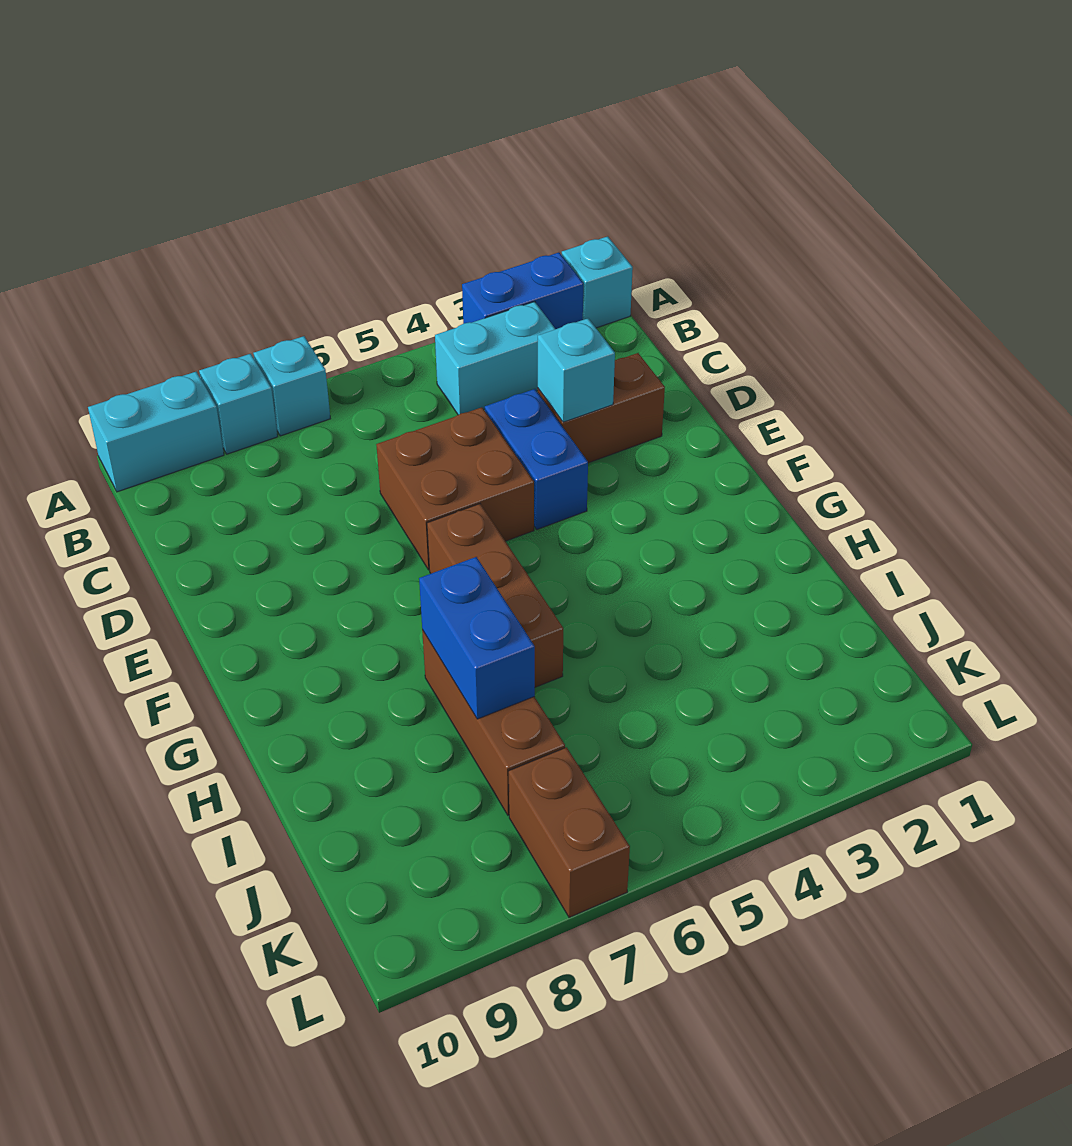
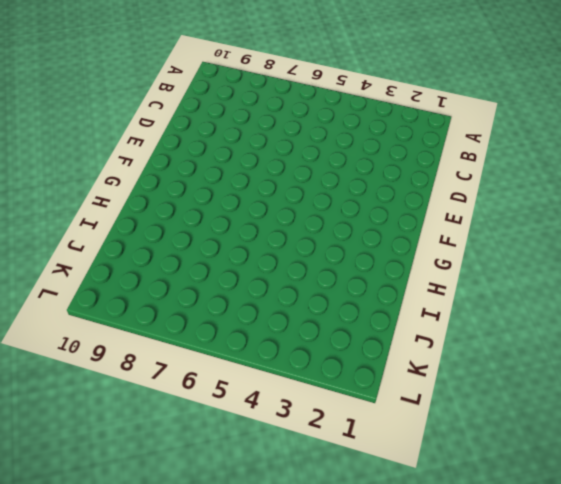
none -> cyan 1x1 brick [562,236,633,328]
none -> blue 1x2 brick [462,252,583,329]
none -> cyan 1x1 brick [253,336,330,436]

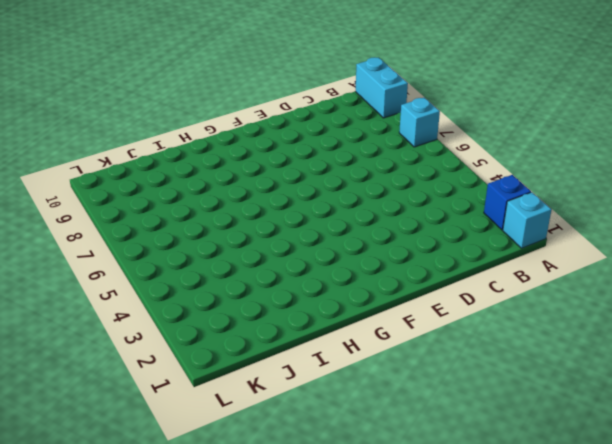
blue 1x1 brick [484,175,531,230] -> blue 1x2 brick [462,252,583,329]
none -> cyan 1x1 brick [199,354,278,454]
none -> cyan 1x2 brick [435,302,555,415]
none -> brown 1x2 brick [538,353,665,463]

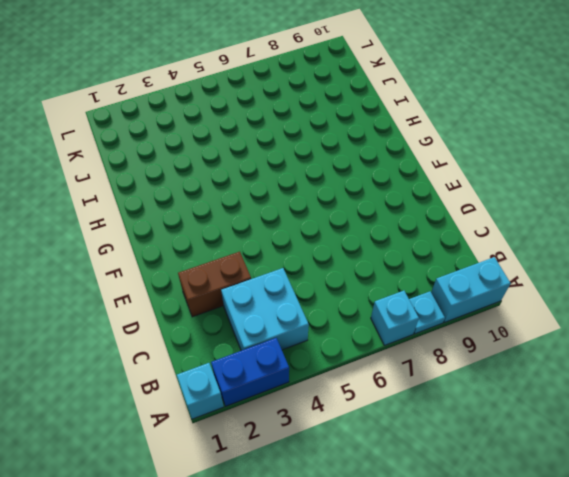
cyan 1x1 plate [409,292,445,334] -> cyan 1x1 brick [199,354,278,454]
cyan 2x2 brick [221,268,309,351] -> cyan 1x2 brick [435,302,555,415]
none -> blue 1x2 brick [485,389,588,529]
none -> brown 2x2 brick [376,407,534,570]
none -> brown 1x3 brick [427,504,563,687]

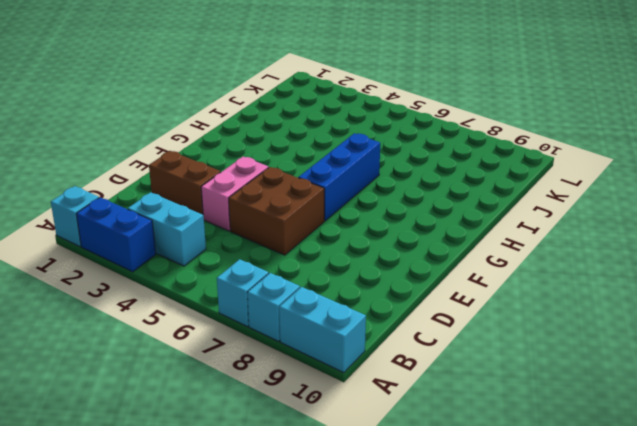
pink 1x2 brick [201,157,269,231] -> blue 1x2 brick [485,389,588,529]
blue 1x3 brick [298,133,380,221] -> brown 1x3 brick [427,504,563,687]
none -> brown 1x3 brick [422,630,565,815]
none -> brown 1x2 brick [509,747,630,917]
none -> cyan 1x1 brick [538,318,615,422]

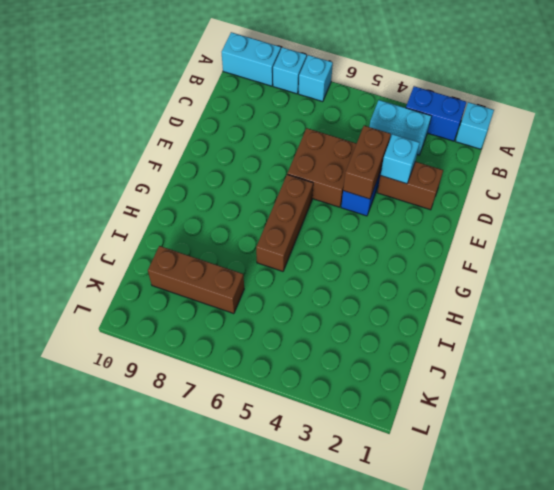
brown 1x2 brick [343,126,391,199] -> brown 1x2 brick moved to [509,747,630,917]
brown 1x3 brick [148,246,244,314] -> brown 1x3 brick turned to [422,630,565,815]
none -> blue 1x2 brick [419,557,535,719]

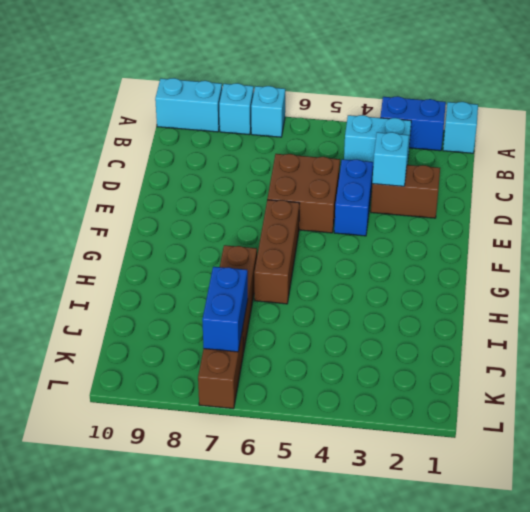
blue 1x2 brick [202,267,248,352] -> blue 1x2 brick moved to [419,557,535,719]

